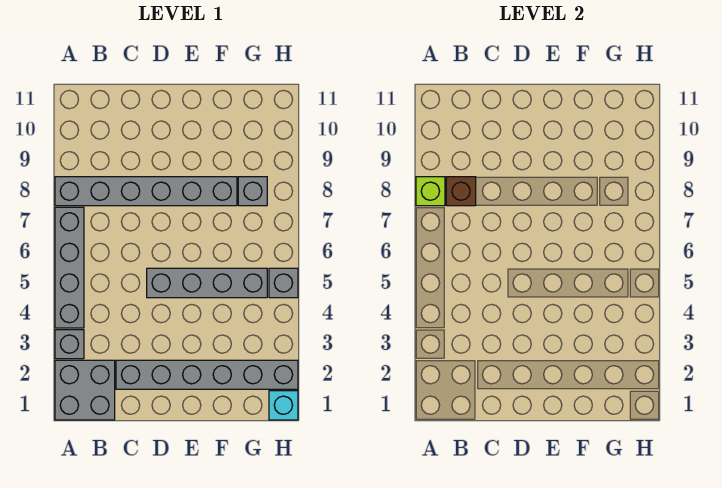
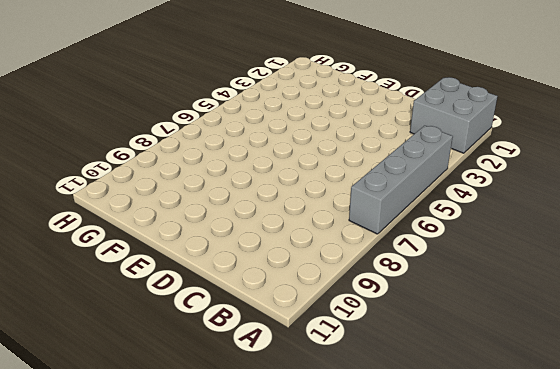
none -> grey 1x1 brick [55,330,84,359]
none -> grey 1x6 brick [55,177,237,206]

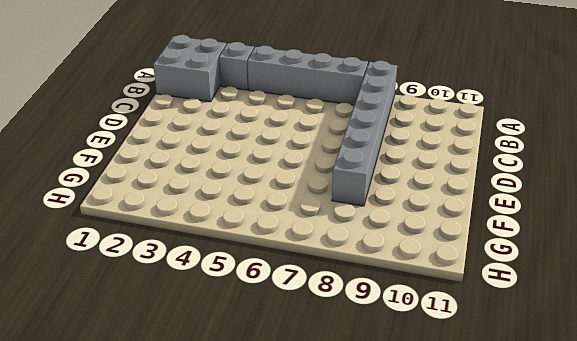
none -> grey 1x6 brick [116,360,298,389]
none -> grey 1x4 brick [147,268,267,298]

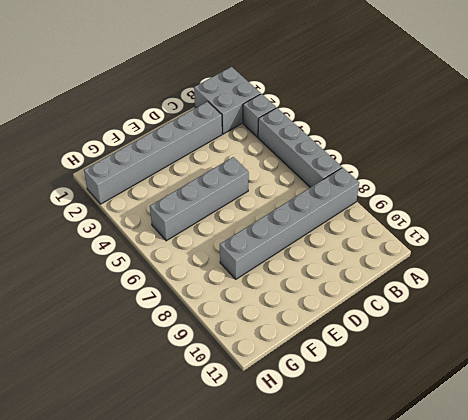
none -> grey 1x1 brick [238,177,267,206]
none -> cyan 1x1 brick [269,391,298,420]

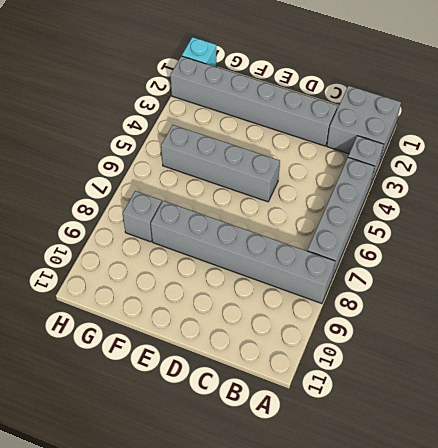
none -> grey 1x1 brick [269,268,298,298]
none -> lime 1x1 brick [416,177,445,206]

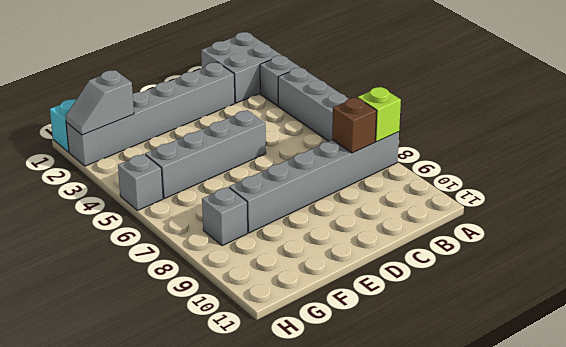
grey 1x2 slope [66,70,134,135] -> none

